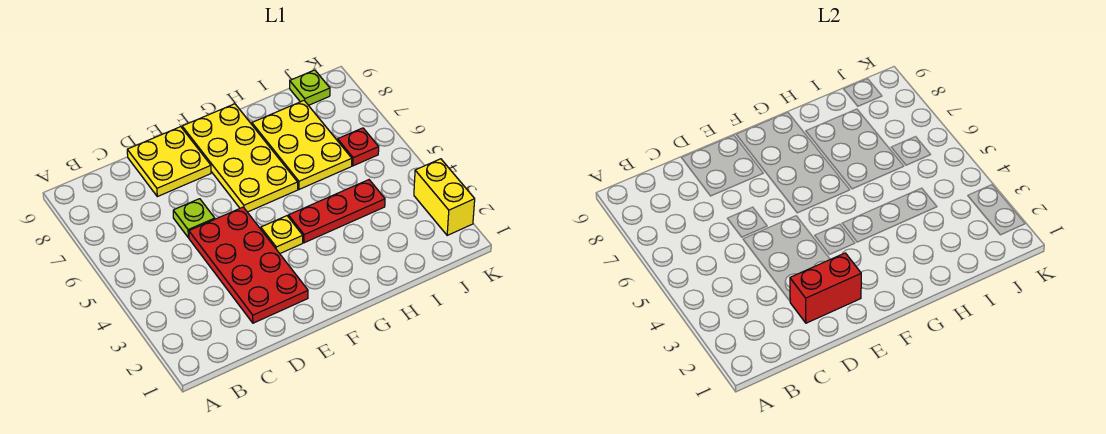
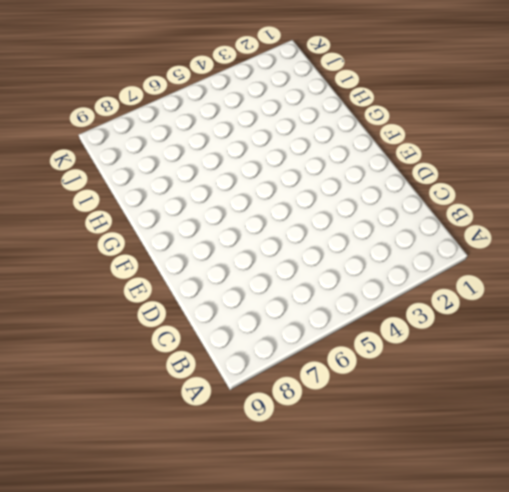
none -> red 2x4 plate [189,207,308,323]
none -> lime 1x1 plate [173,199,215,238]

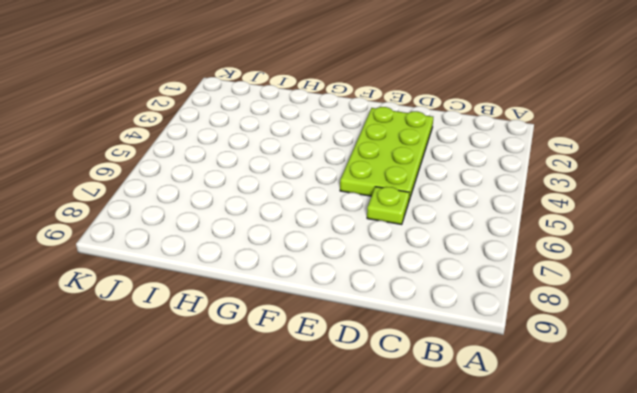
lime 2x4 plate [340,107,433,200] -> red 2x4 plate [189,207,308,323]
none -> yellow 2x2 plate [127,127,211,197]
none -> yellow 1x1 plate [261,216,303,253]

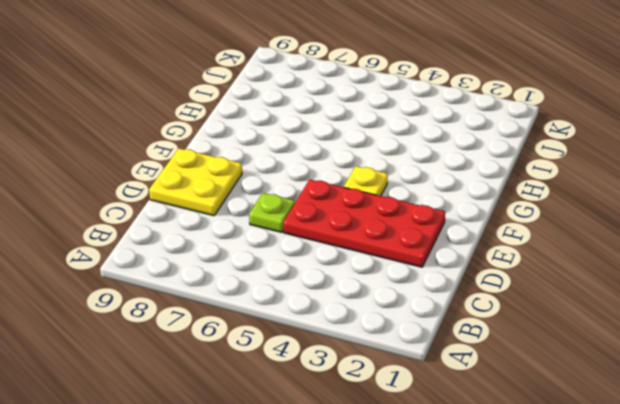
none -> yellow 2x4 plate [182,104,298,212]
none -> red 1x3 plate [288,180,385,243]

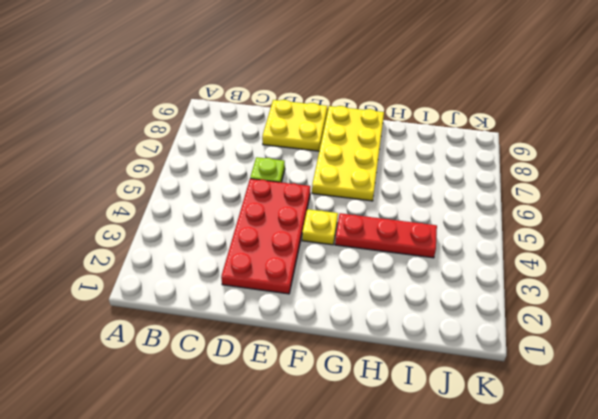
none -> yellow 2x3 plate [252,101,352,189]
none -> red 1x1 plate [338,128,379,166]

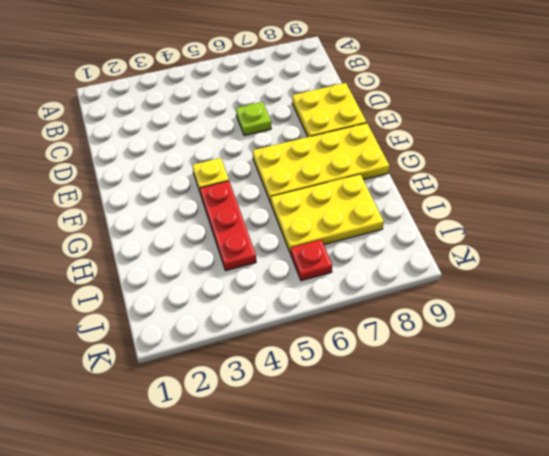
none -> red 2x4 plate [189,207,308,323]
none -> lime 1x1 plate [290,70,330,105]

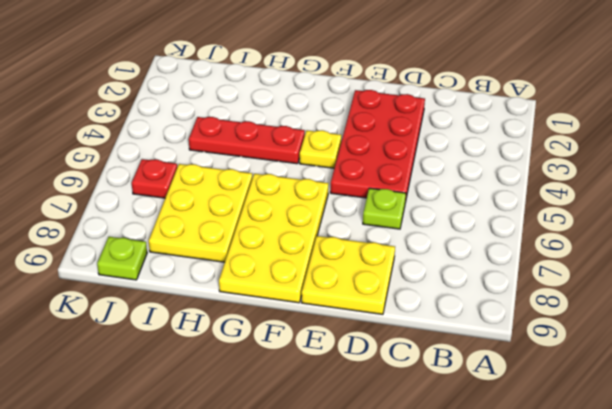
none -> yellow 1x2 brick [414,159,475,235]
none -> red 1x2 brick [790,253,861,323]

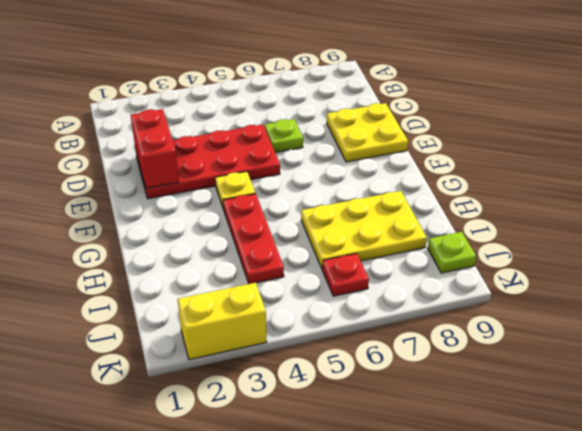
none -> yellow 2x4 plate [182,104,298,212]

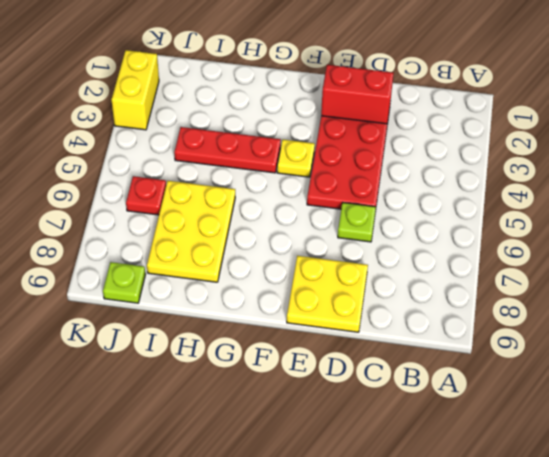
none -> yellow 2x4 plate [182,104,298,212]

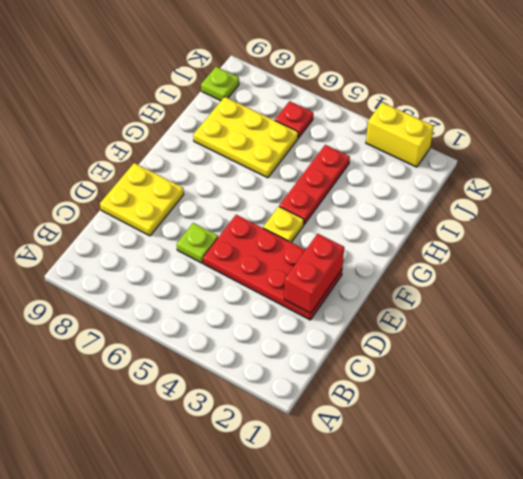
none -> yellow 2x4 plate [182,104,298,212]

